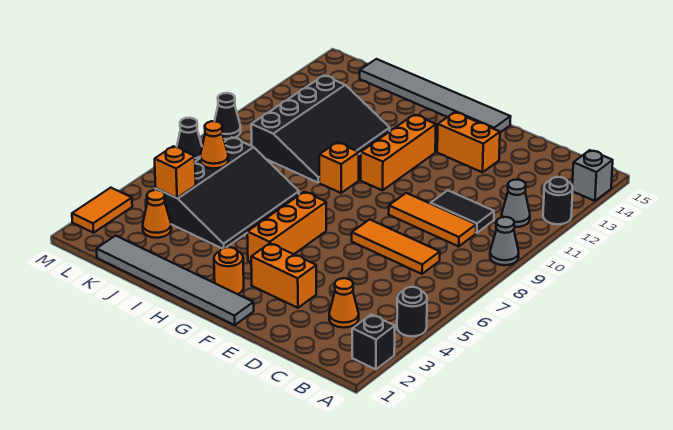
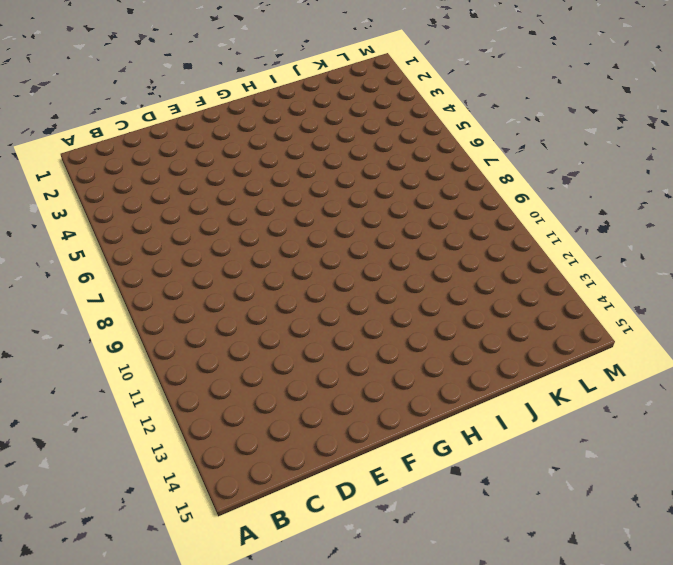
none -> black 1x1 brick [352,315,395,369]
none -> black 1x1 round brick [397,287,427,336]
none -> grey 1x1 cone [490,217,519,265]

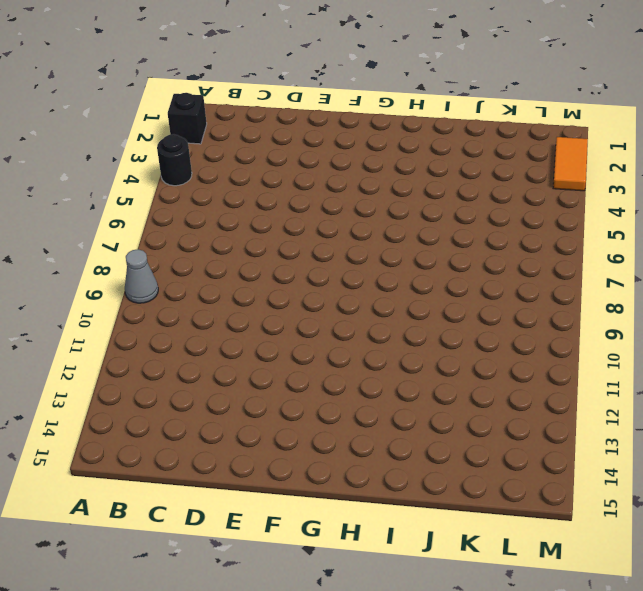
none -> black 1x1 round brick [543,177,573,224]
none -> grey 1x1 brick [572,150,613,201]
none -> grey 1x1 cone [502,180,530,227]

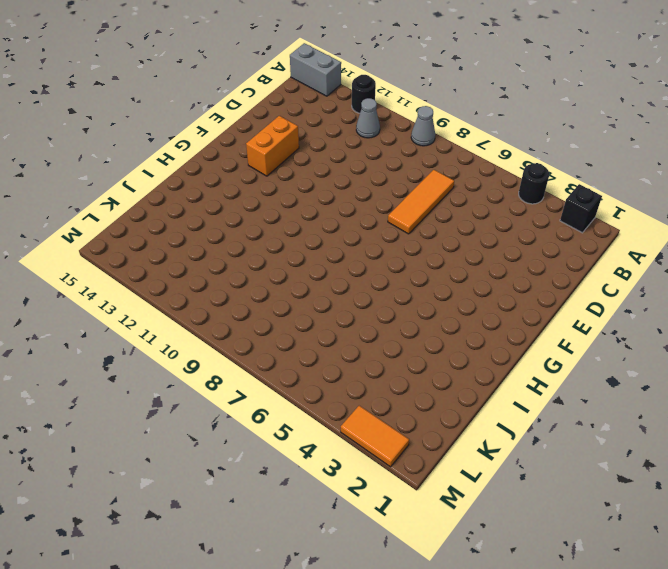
grey 1x2 brick [290,43,341,96] -> grey 1x1 brick [572,150,613,201]
none -> orange 1x1 cone [329,278,359,328]
none -> orange 1x3 tile [389,193,476,246]
none -> black 1x2 tile [431,190,494,233]

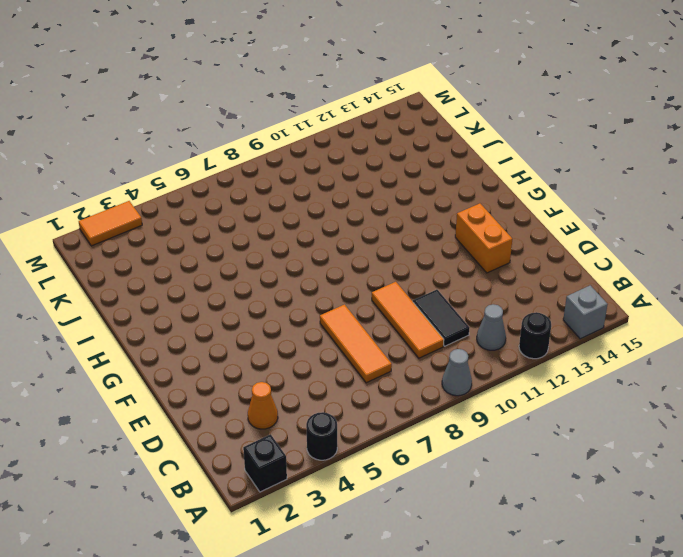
none -> orange 1x2 brick [251,243,316,308]
none -> grey 1x6 tile [97,236,254,325]
none -> grey 1x6 tile [360,59,511,132]

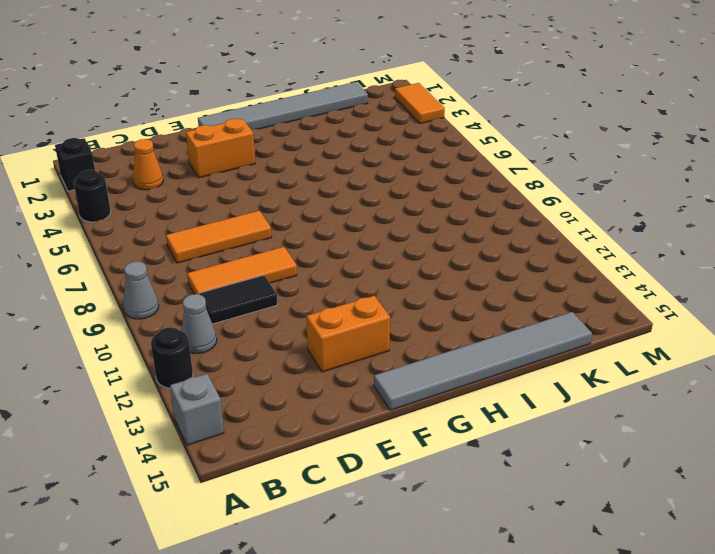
none -> orange 1x1 round brick [214,247,244,294]
none -> orange 1x3 brick [247,192,326,262]
none -> orange 1x3 brick [361,115,436,190]

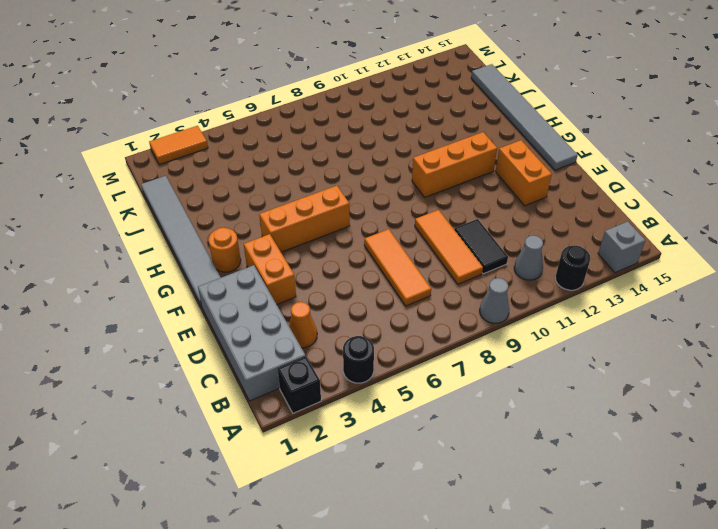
grey 2x4 brick [198,265,306,401] -> none
none -> orange 1x1 brick [319,143,359,193]
none -> black 3x4 slope [156,137,299,249]
none -> black 3x4 slope [251,75,390,182]

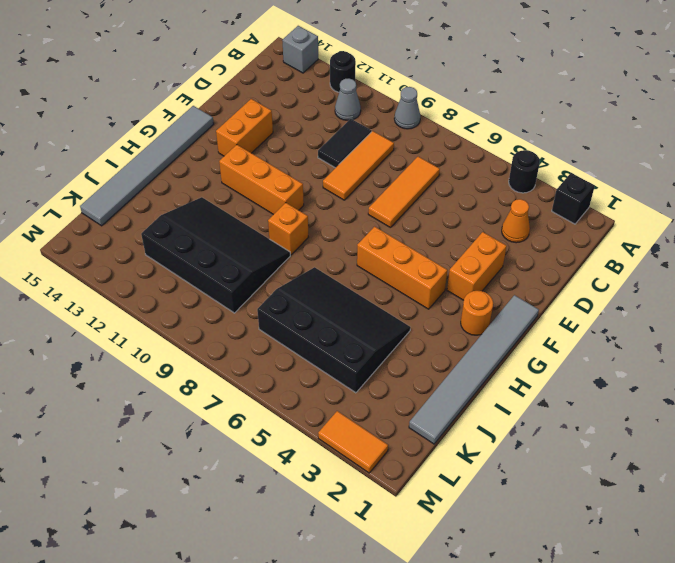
none -> orange 1x1 cone [143,190,171,238]
none -> black 1x1 cone [177,118,202,161]
none -> black 1x1 cone [215,93,241,139]

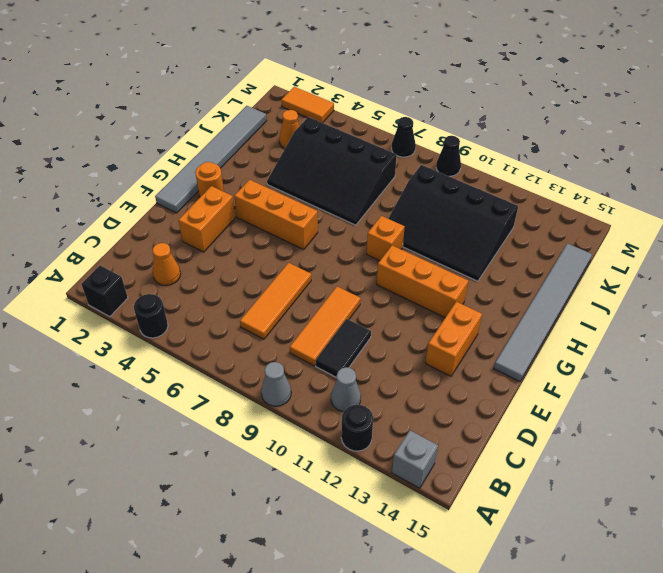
none -> orange 1x1 brick [155,146,196,198]
none -> orange 1x1 cone [200,121,228,168]

